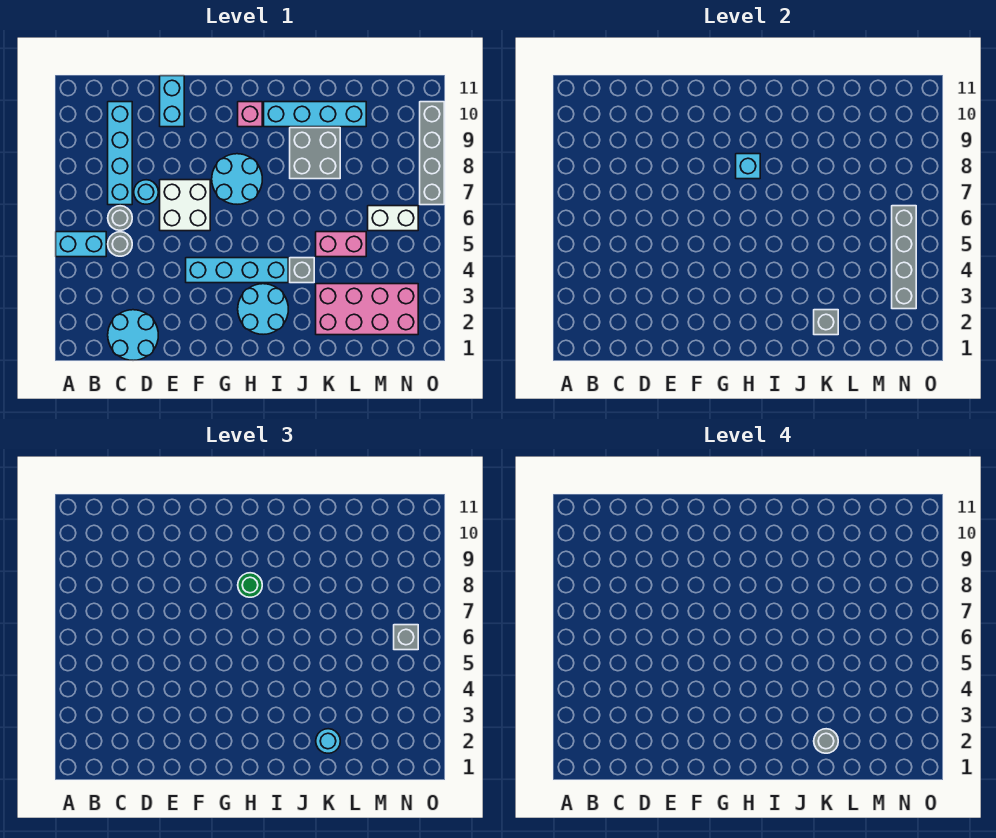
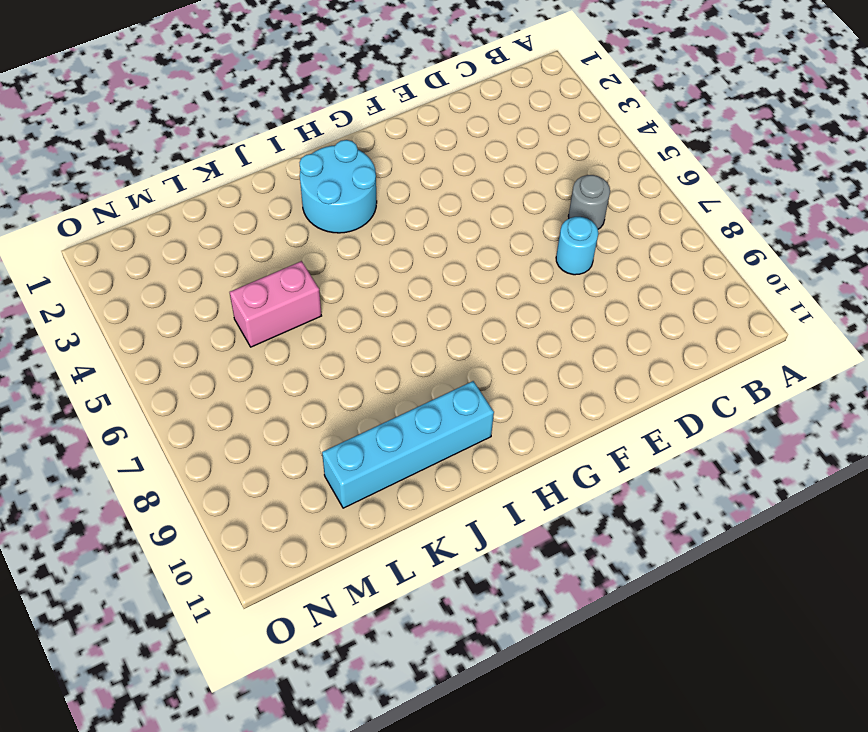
none -> cyan 1x2 brick [56,232,106,257]
none -> cyan 2x2 round brick [108,310,158,360]
none -> grey 1x1 round brick [108,232,132,256]

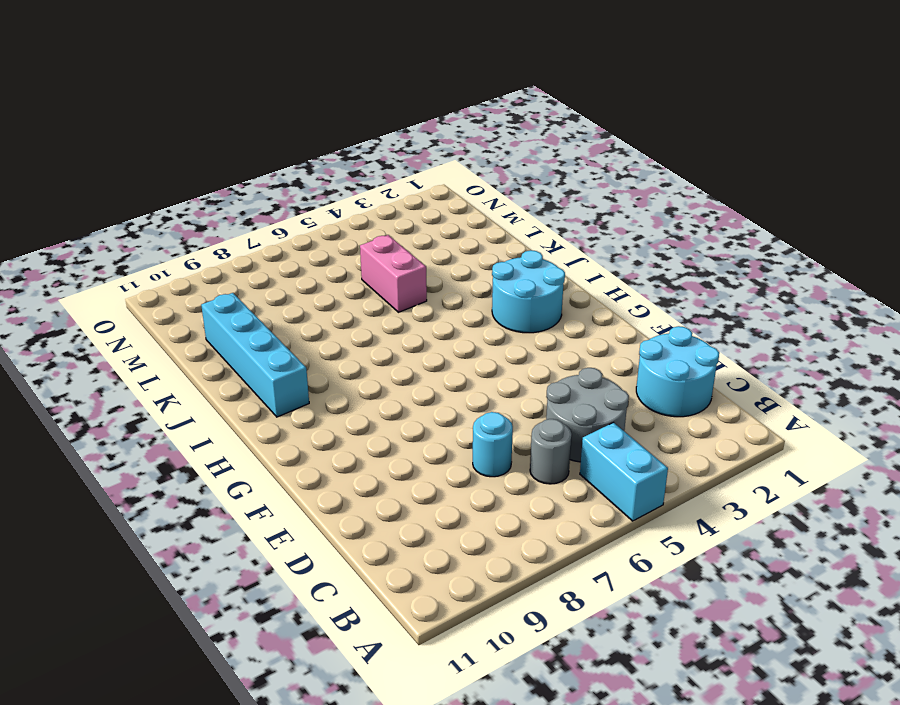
grey 2x2 round brick [546,368,629,462] -> grey 1x1 round brick [108,232,132,256]
none -> cyan 1x4 brick [108,102,132,205]
none -> white 2x2 brick [160,180,210,231]
none -> cyan 1x2 brick [160,76,184,127]

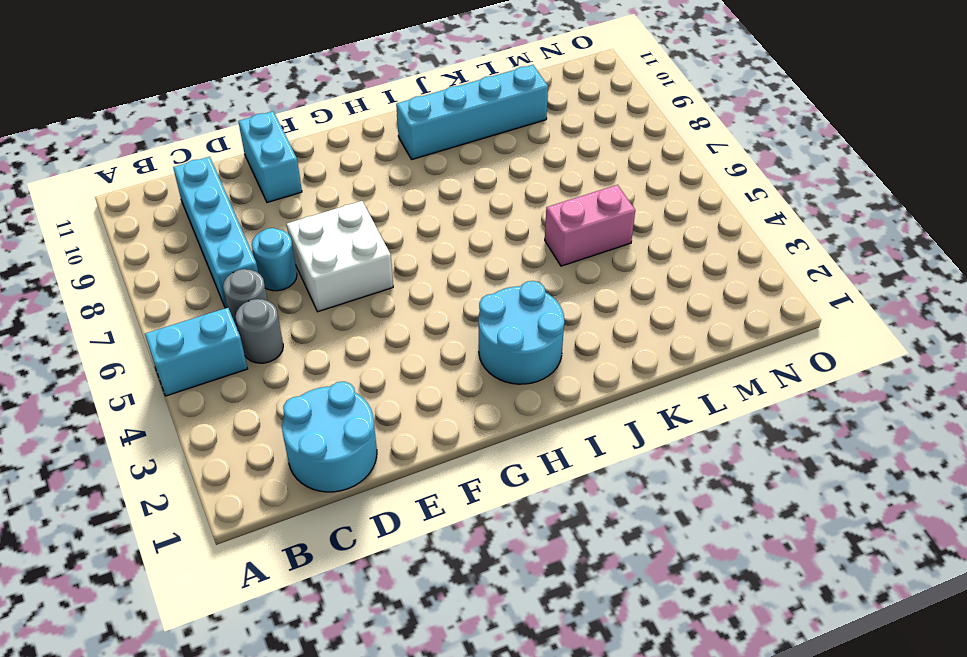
none -> cyan 1x4 brick [186,258,288,283]
none -> cyan 2x2 round brick [212,154,262,204]
none -> pink 1x1 brick [238,102,262,127]

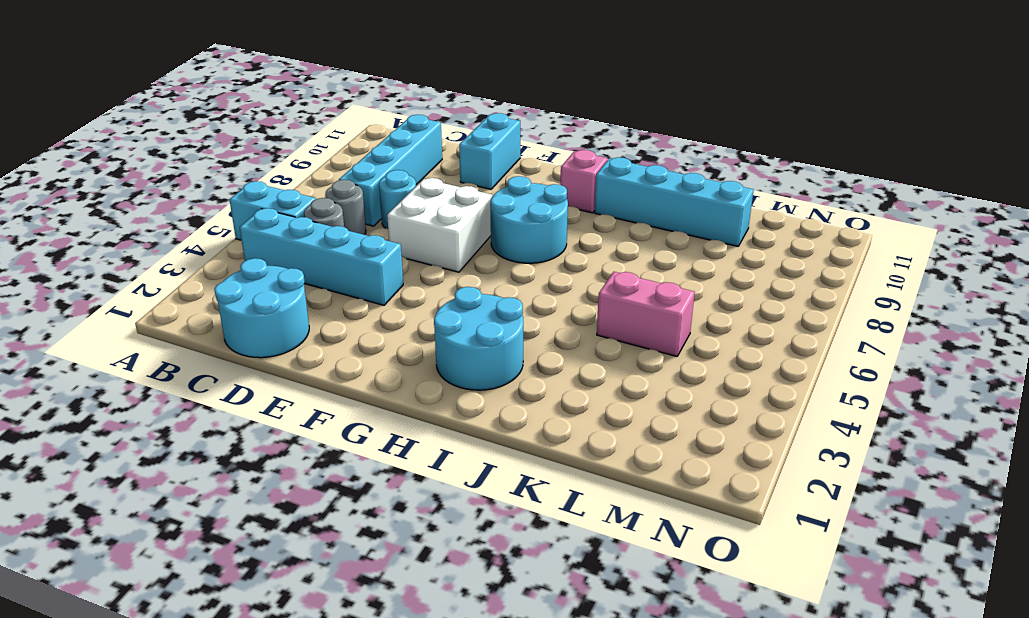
cyan 1x4 brick [240,208,403,305] -> cyan 1x4 brick moved to [186,258,288,283]
none -> grey 1x1 brick [290,258,314,283]
none -> grey 2x2 brick [290,128,340,179]
none -> pink 2x4 brick [316,284,418,335]

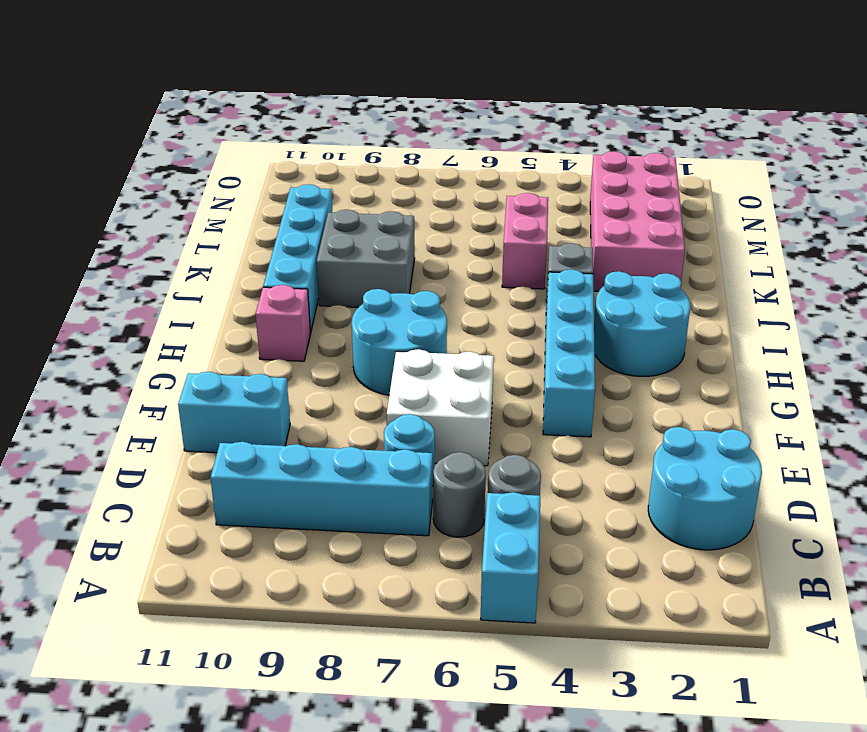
none -> white 1x2 brick [368,206,418,231]
none -> grey 1x4 brick [420,102,444,205]
none -> cyan 1x1 brick [736,154,760,179]

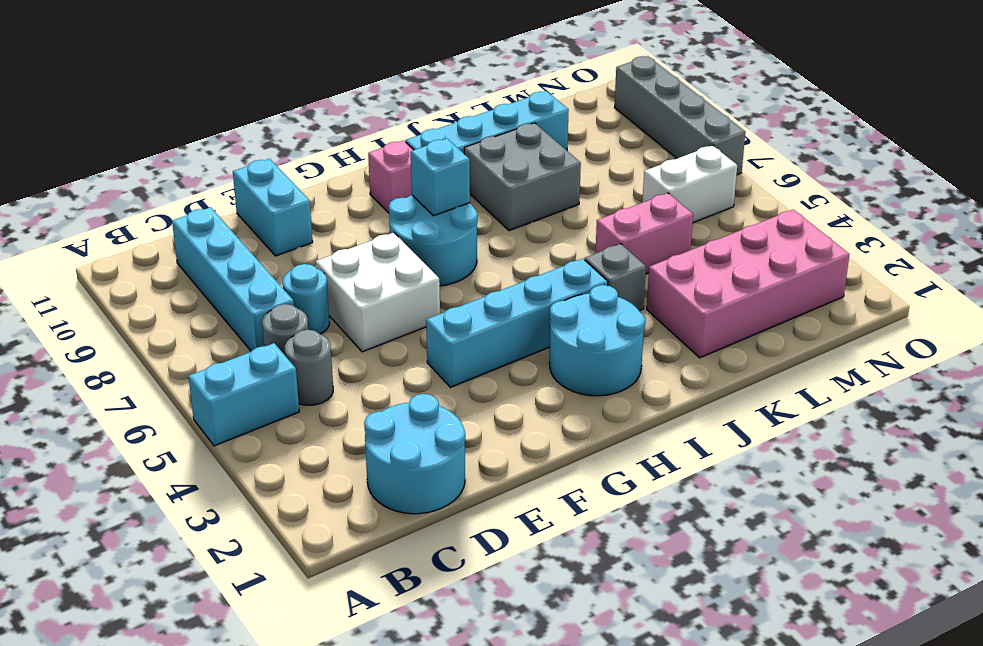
none -> grey 1x1 brick [814,310,838,335]
none -> grey 1x4 brick [892,206,916,309]
none -> green 1x1 round brick [238,573,262,597]

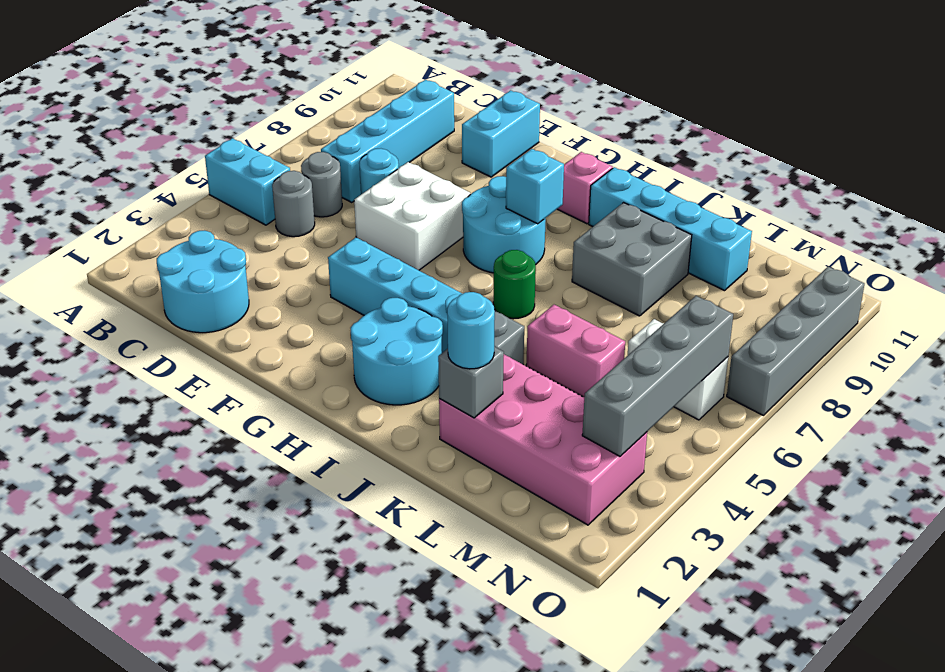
green 1x1 round brick [493,250,536,319] -> green 1x1 round brick moved to [238,573,262,597]
none -> grey 1x1 brick [394,625,418,650]
none -> grey 1x1 round brick [814,729,838,753]

